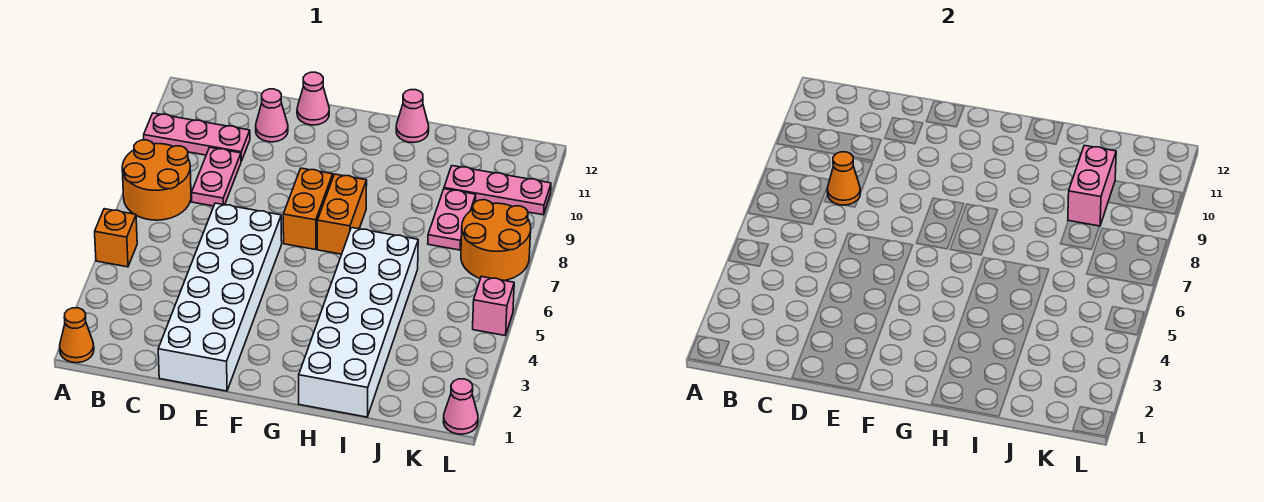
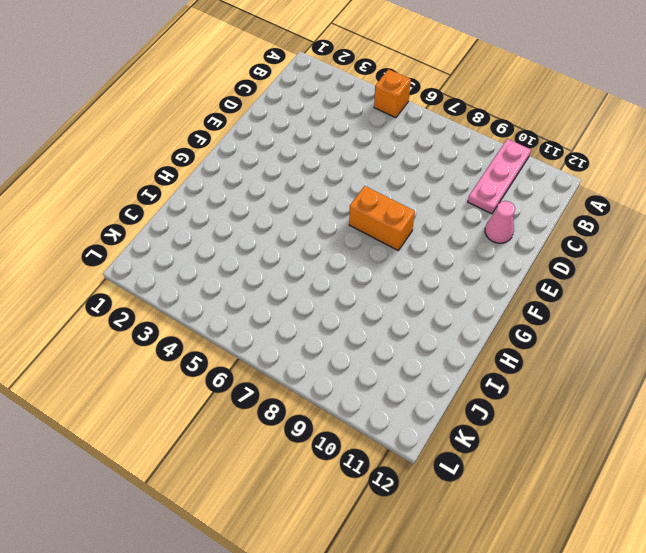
none -> orange 1x1 cone [60,308,94,363]
none -> orange 2x2 round brick [122,140,191,220]
none -> pink 1x2 plate [192,147,241,206]

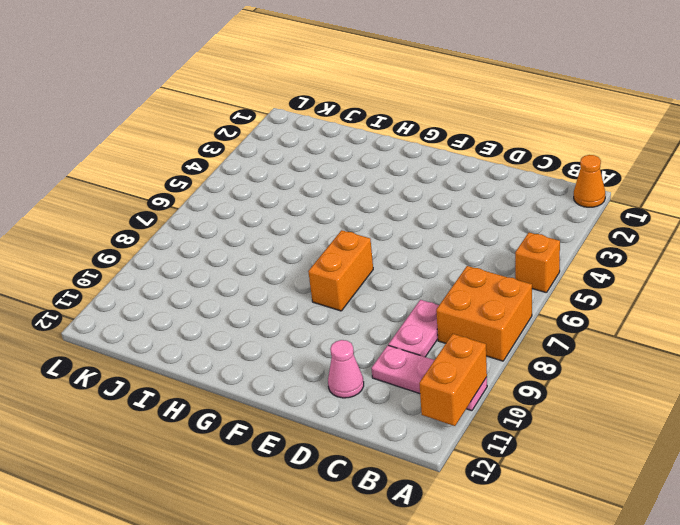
orange 2x2 brick [436,266,532,361] -> orange 2x2 round brick [122,140,191,220]
orange 1x2 brick [419,334,487,426] -> orange 1x2 brick moved to [317,174,367,254]
none -> white 2x6 brick [158,203,282,391]
none -> pink 1x1 cone [297,72,329,125]
none -> white 2x6 brick [299,228,418,417]

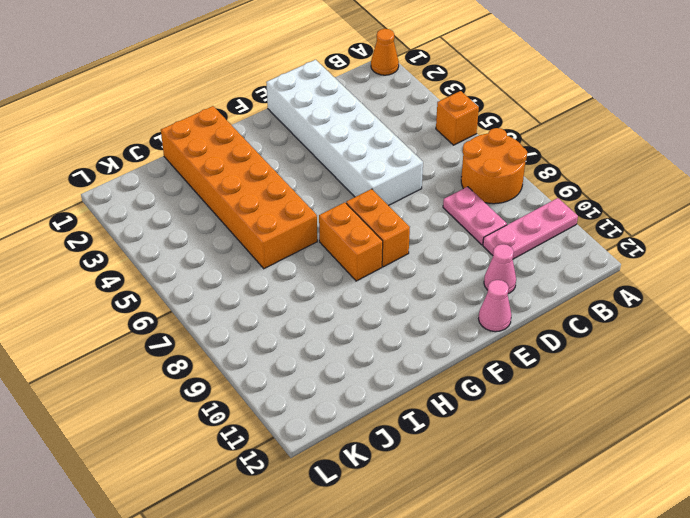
orange 2x6 brick [161,106,317,269] -> white 2x6 brick [299,228,418,417]
none -> pink 1x1 cone [396,90,429,142]
none -> pink 1x2 plate [428,189,476,250]
none -> pink 1x3 plate [444,166,551,215]

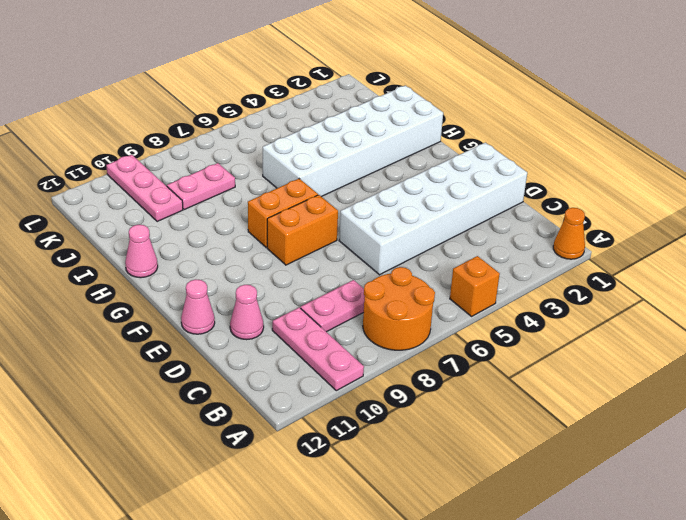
none -> orange 2x2 round brick [461,200,531,281]
none -> pink 1x1 cone [444,379,478,434]
none -> pink 1x1 brick [473,277,514,335]

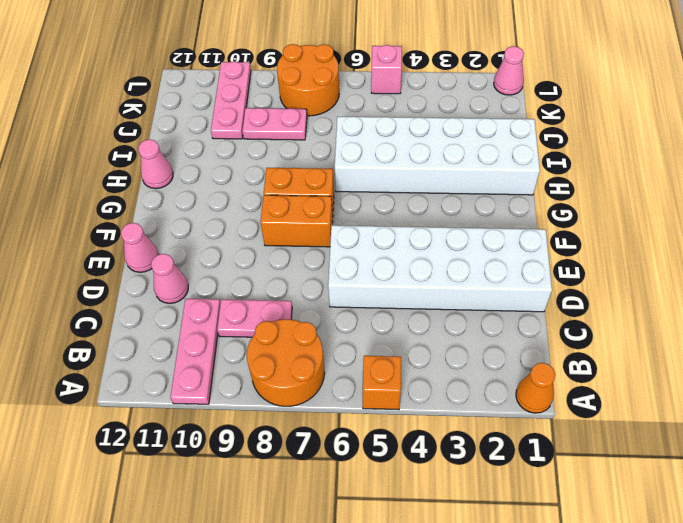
none -> orange 1x1 cone [827,152,860,205]
none -> pink 1x2 brick [1068,145,1116,226]

